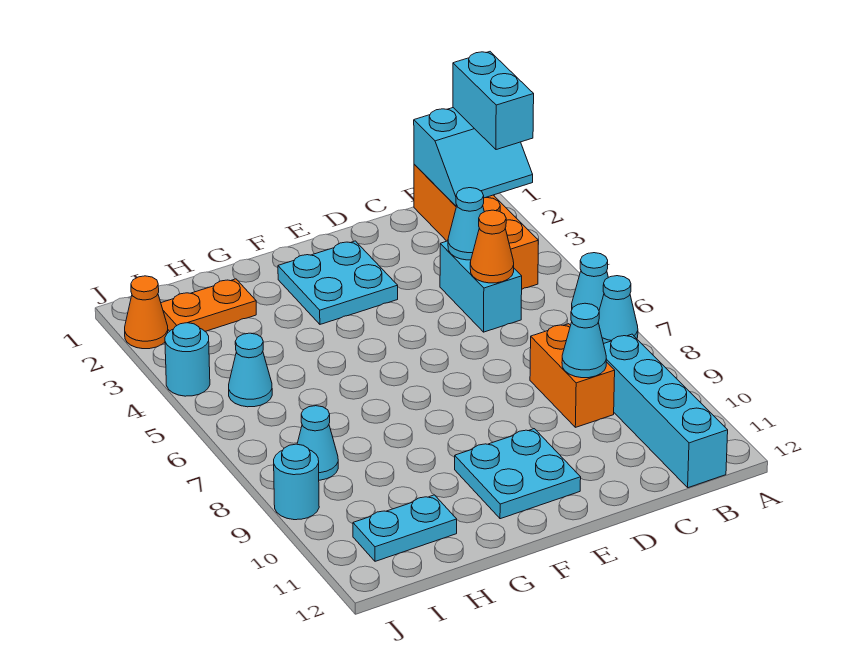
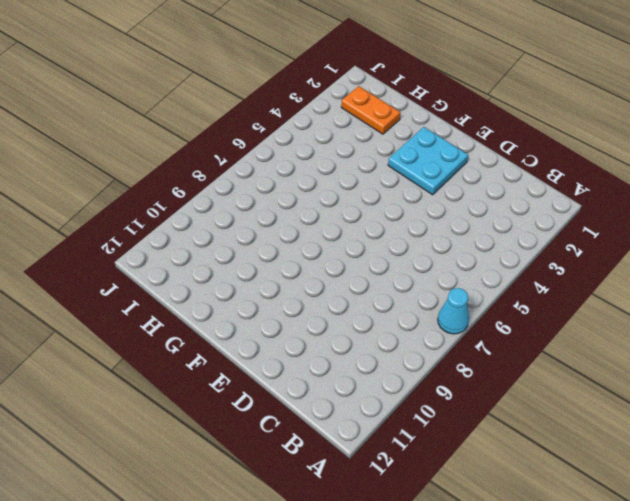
none -> cyan 1x1 cone [572,253,608,310]
none -> orange 1x4 brick [414,164,538,289]
none -> cyan 1x4 brick [604,334,728,488]

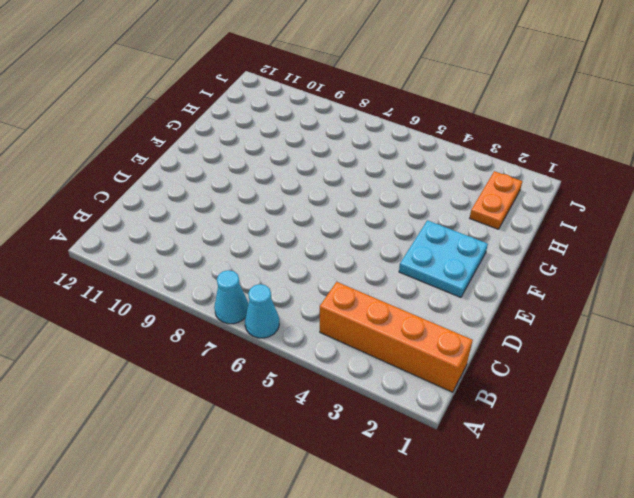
none -> cyan 1x4 brick [604,334,728,488]
none -> cyan 1x2 brick [440,241,522,332]
none -> orange 1x2 brick [530,324,615,427]

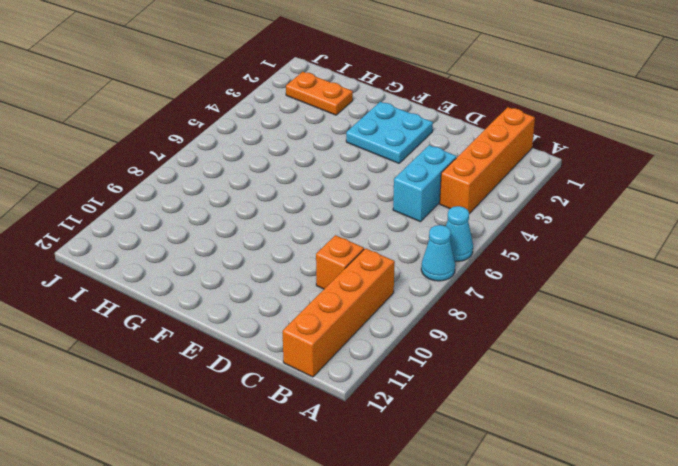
orange 1x4 brick [283,248,395,377] -> cyan 1x4 brick [604,334,728,488]
orange 1x1 brick [316,235,364,289] -> orange 1x2 brick [530,324,615,427]
none -> cyan 2x2 plate [455,429,581,519]
none -> cyan 1x2 plate [353,495,457,561]
none -> cyan 1x1 cone [229,333,272,407]

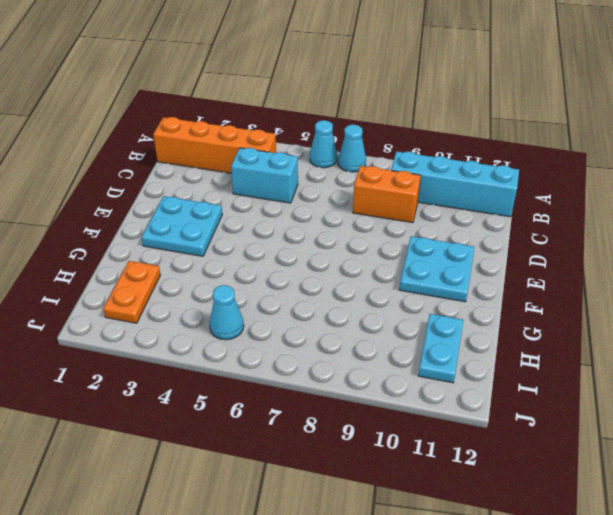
none -> cyan 1x1 cone [297,406,338,480]
none -> orange 1x1 cone [125,276,168,349]
none -> cyan 1x1 round brick [165,323,210,396]

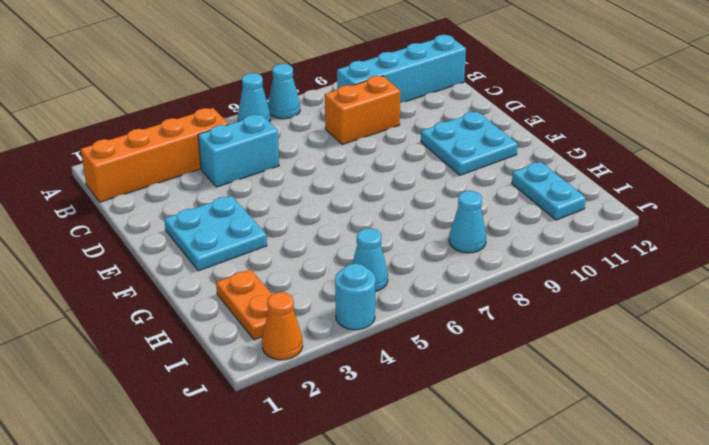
none -> cyan 1x1 round brick [274,444,319,520]
none -> cyan 2x2 slope [414,108,533,206]
none -> cyan 1x1 cone [448,188,484,260]

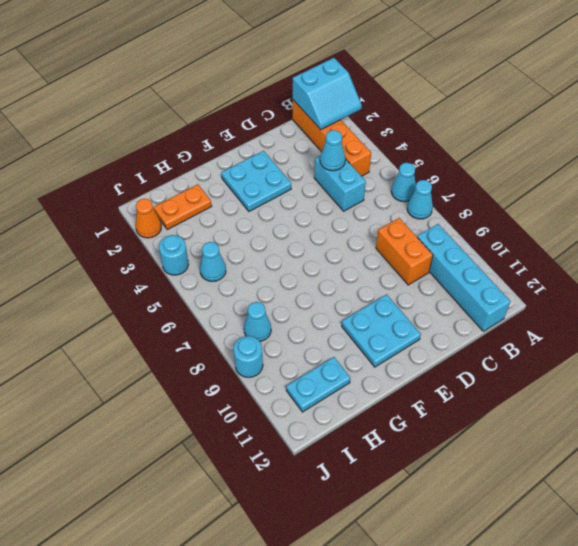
none -> orange 1x1 cone [470,210,514,283]
none -> cyan 1x1 cone [562,303,606,378]
none -> cyan 1x2 brick [453,52,534,150]

